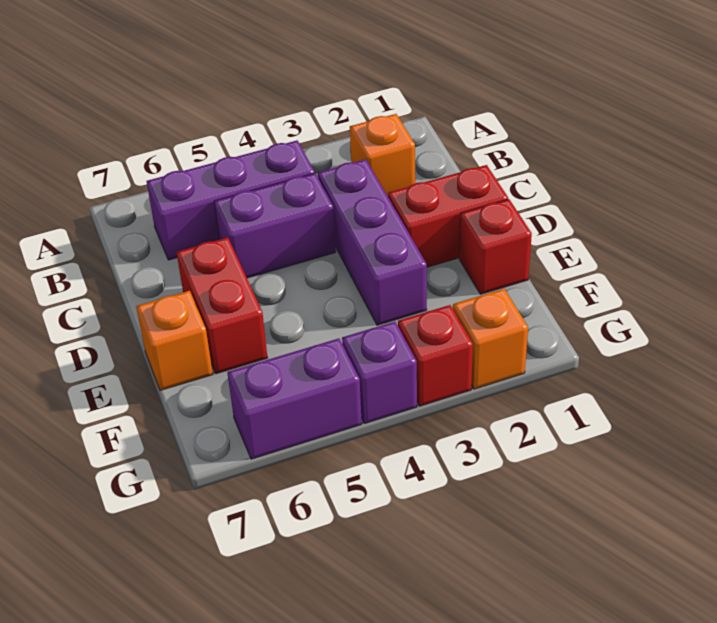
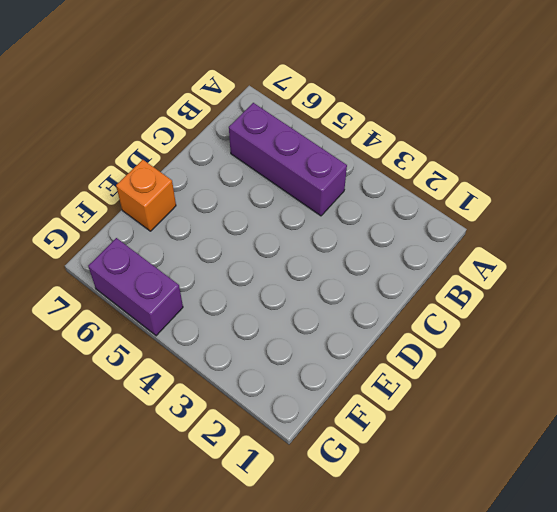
none -> orange 1x1 brick [350,114,415,196]
none -> purple 1x3 brick [318,159,427,325]
none -> purple 1x2 brick [214,173,336,278]

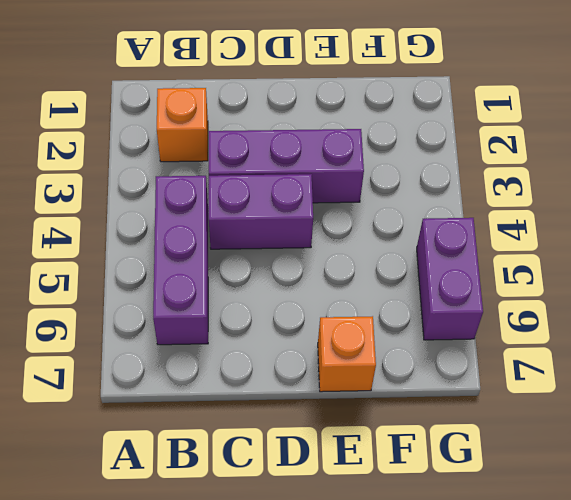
purple 1x2 brick [209,174,313,249] -> purple 1x2 brick turned to [214,173,336,278]
none -> red 1x2 brick [388,165,508,267]
none -> red 1x2 brick [177,237,268,374]
none -> red 1x1 brick [459,199,532,294]

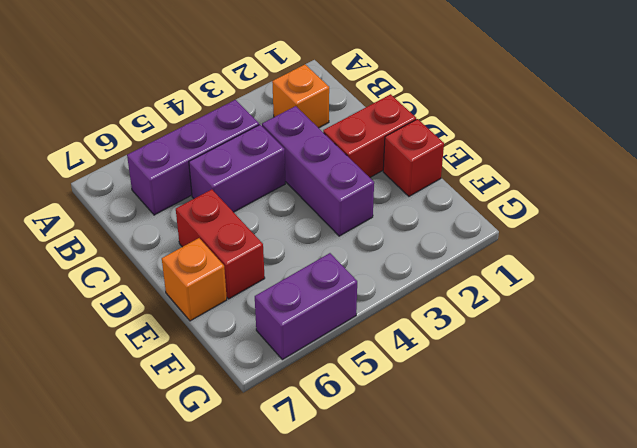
none -> orange 1x1 brick [453,289,528,389]
none -> red 1x1 brick [398,305,473,406]
none -> purple 1x1 brick [342,322,417,424]

